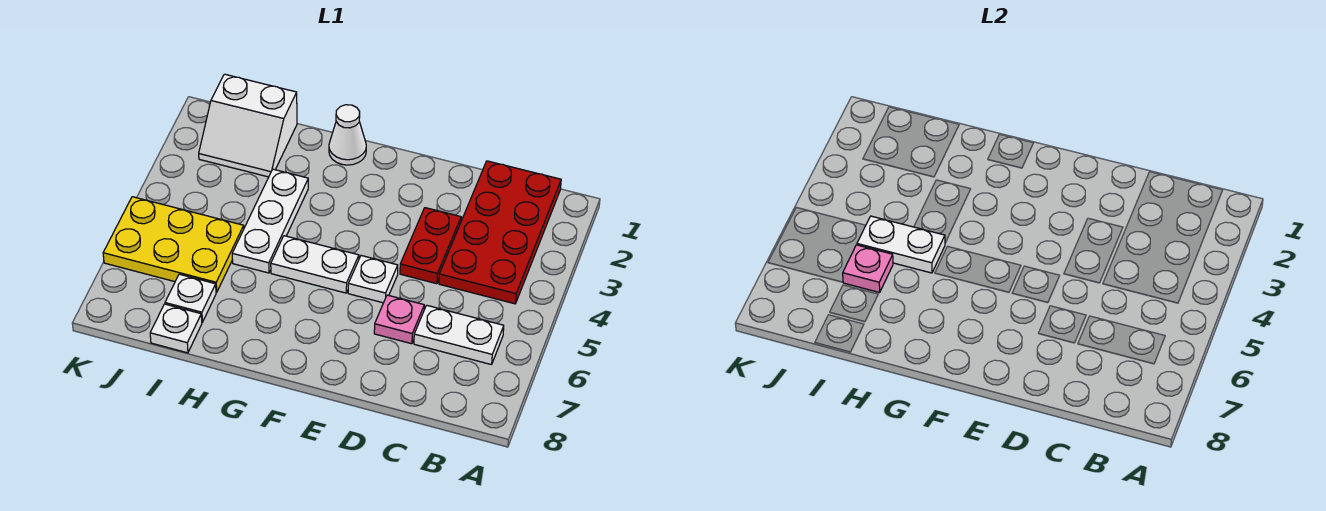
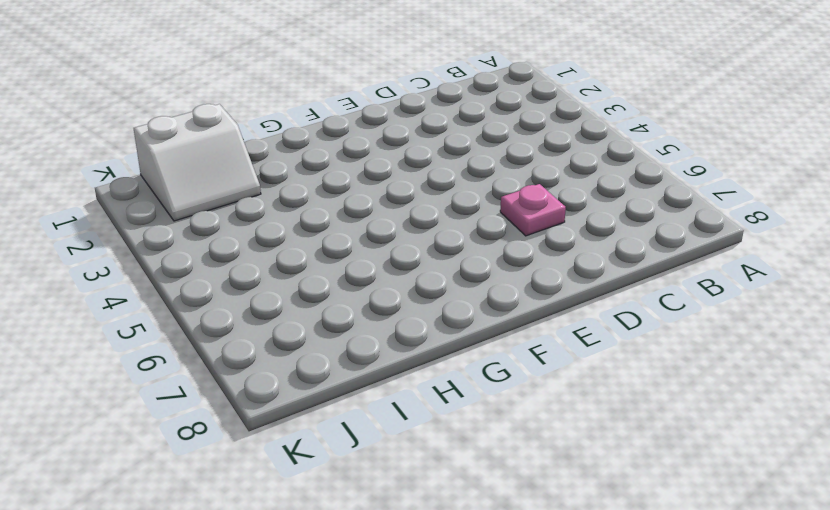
none -> red 2x4 plate [439,161,561,304]
none -> white 1x2 plate [414,305,504,365]
none -> red 1x2 plate [400,208,461,284]

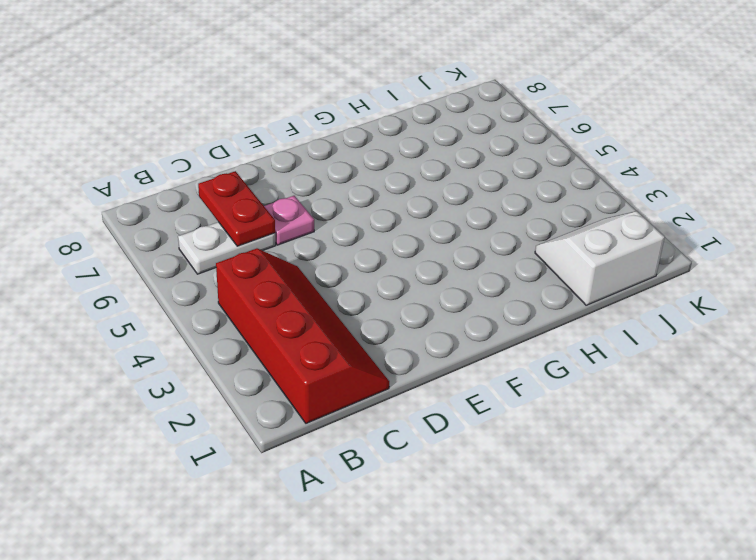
red 2x4 slope [216,248,389,423] -> red 2x4 plate [439,161,561,304]
red 1x2 plate [198,171,275,246] -> red 1x2 plate moved to [400,208,461,284]
none -> white 1x1 plate [348,256,398,303]
none -> white 1x2 plate [271,236,359,293]
none -> white 1x1 cone [329,105,366,165]

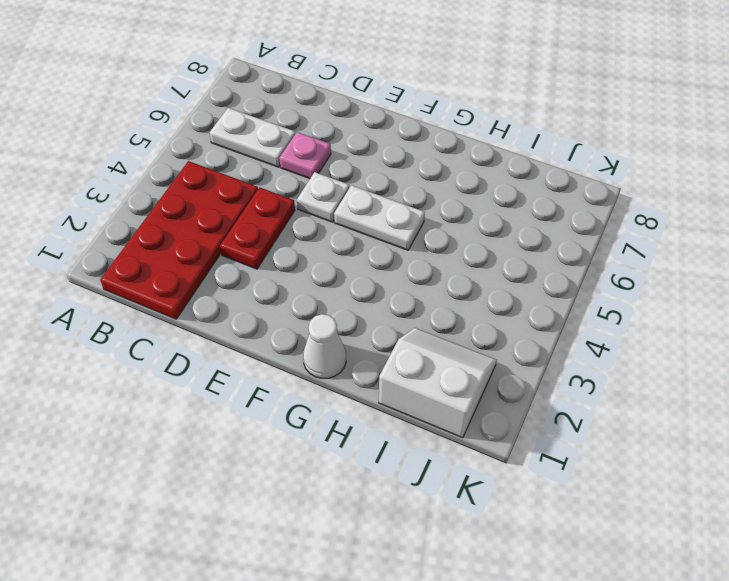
none -> white 1x3 plate [232,169,308,273]
none -> yellow 2x3 plate [103,197,244,292]
none -> white 1x1 plate [165,274,216,322]

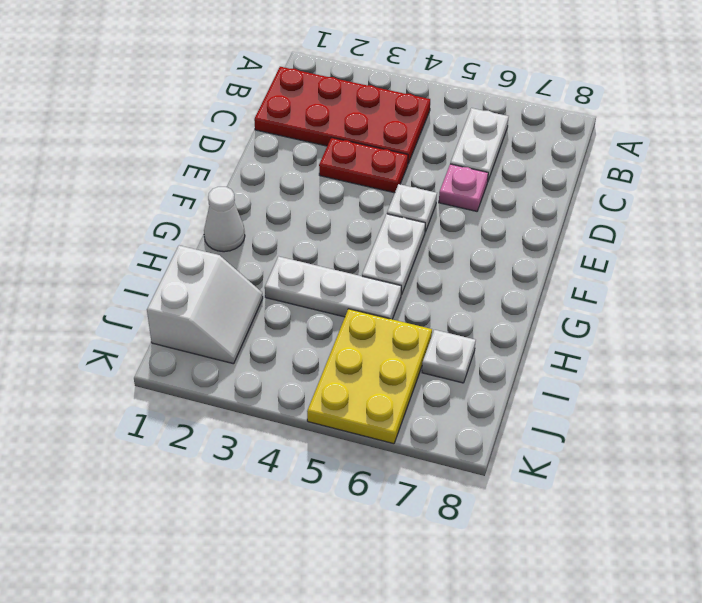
none -> white 1x1 plate [150,304,202,353]
none -> white 1x2 plate [857,216,945,273]
none -> pink 1x1 plate [843,245,893,292]

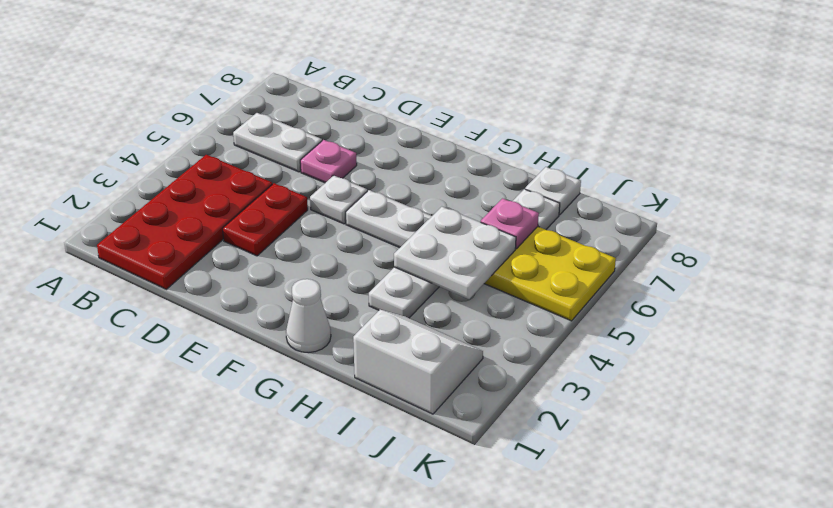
white 2x2 plate [394,207,516,299] -> white 1x2 plate [857,216,945,273]

